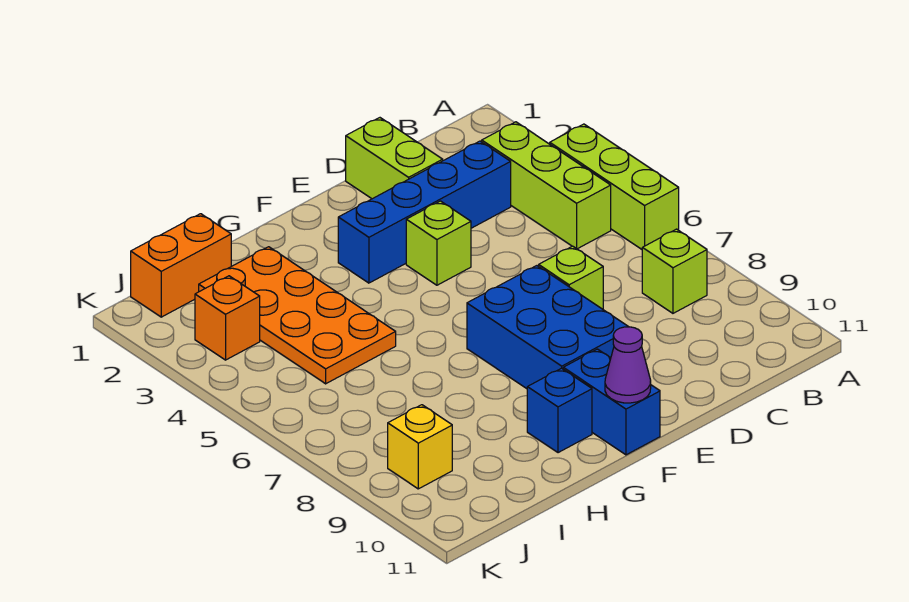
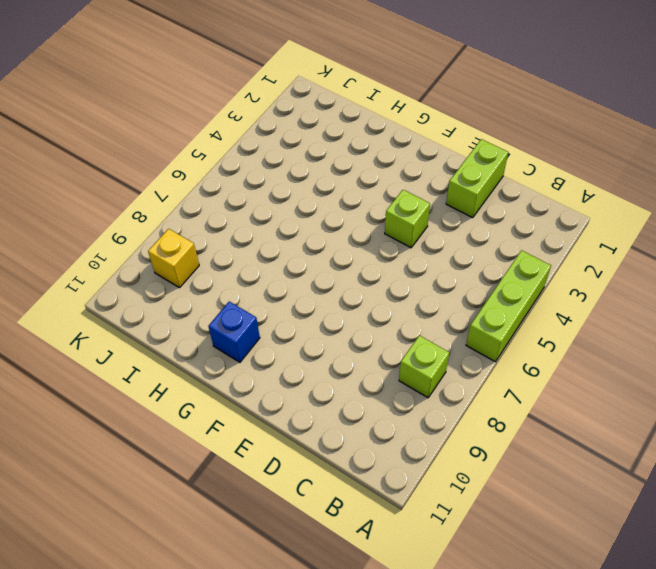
none -> lime 1x3 brick [482,122,611,249]
none -> blue 1x4 brick [338,141,511,283]
none -> lime 1x1 brick [539,246,603,309]

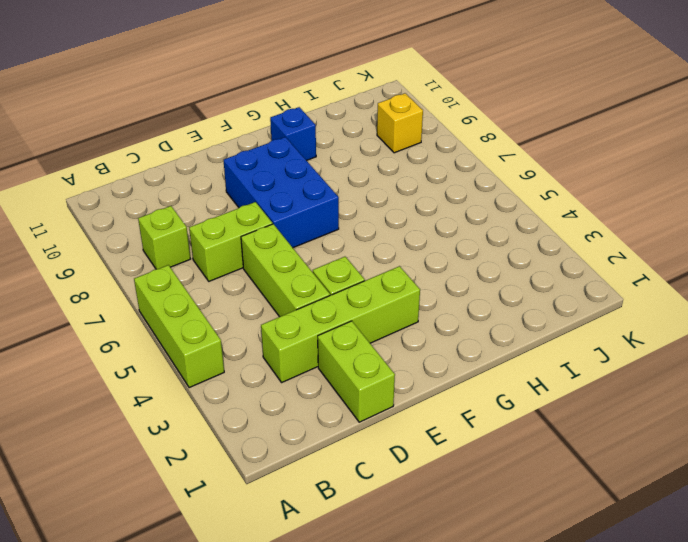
lime 1x4 brick [261,266,420,382] -> blue 1x4 brick [338,141,511,283]
lime 1x2 brick [189,202,273,281] -> lime 1x1 brick [539,246,603,309]
lime 1x3 brick [241,224,330,317] -> lime 1x3 brick moved to [482,122,611,249]
none -> blue 1x2 brick [563,349,660,455]
none -> orange 2x4 plate [199,247,396,384]
none -> orange 1x2 brick [131,214,231,317]

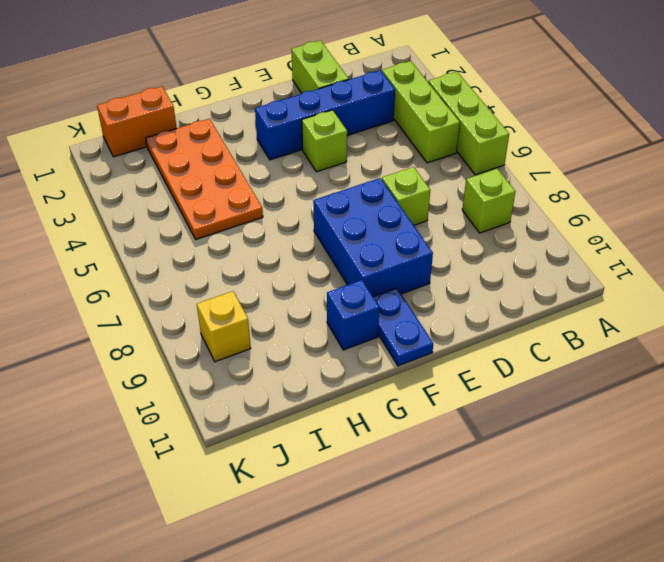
blue 1x2 plate [373,288,433,366] -> blue 1x2 brick [563,349,660,455]
none -> orange 1x1 brick [195,276,260,360]
none -> purple 1x1 cone [605,327,651,403]

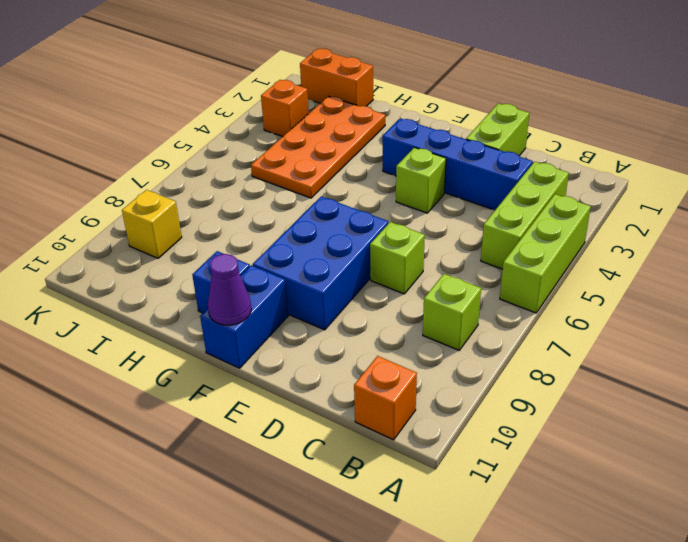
orange 1x1 brick [354,356,417,440] -> none

